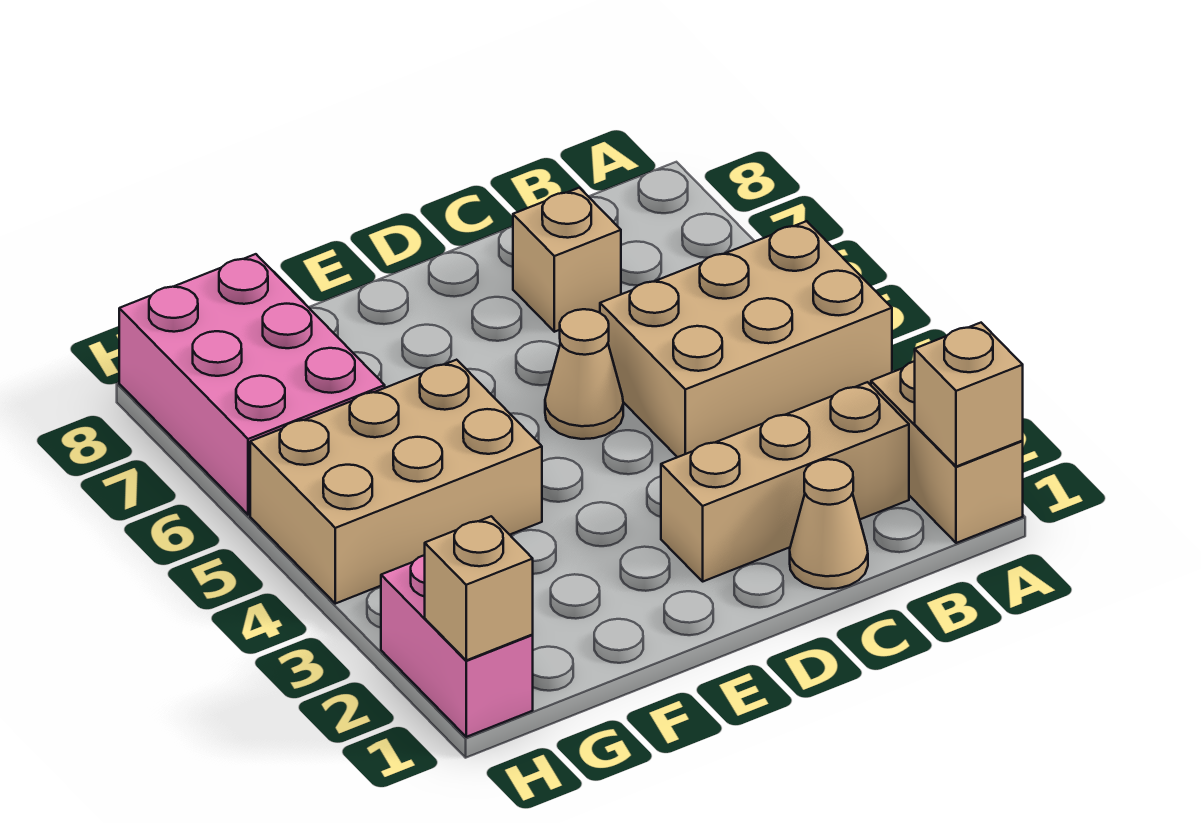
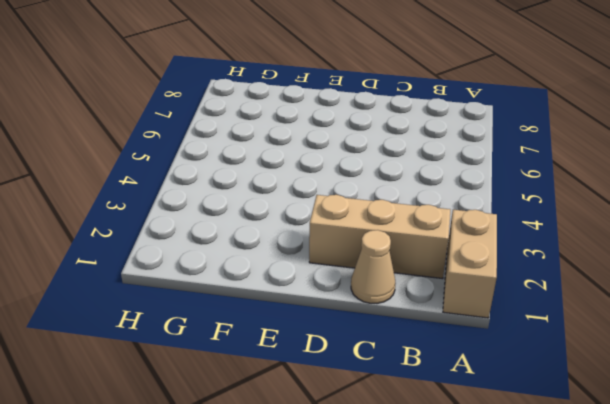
none -> tan 2x3 brick [600,221,892,457]
none -> tan 1x1 brick [513,188,621,332]

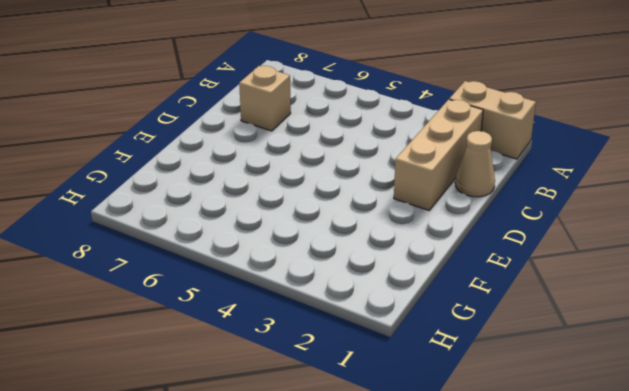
none -> tan 2x3 brick [600,221,892,457]
none -> tan 1x1 cone [545,309,623,439]

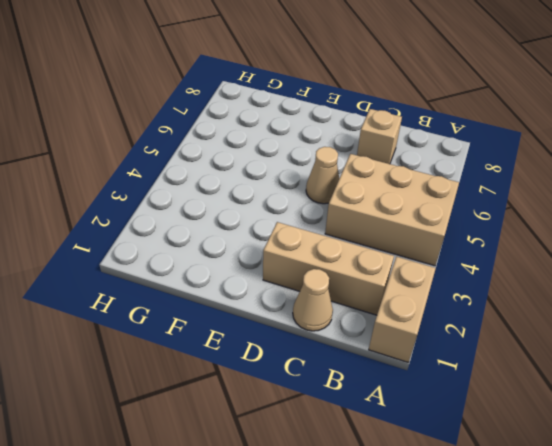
none -> tan 2x3 brick [250,360,542,604]
none -> pink 2x3 brick [119,254,385,515]

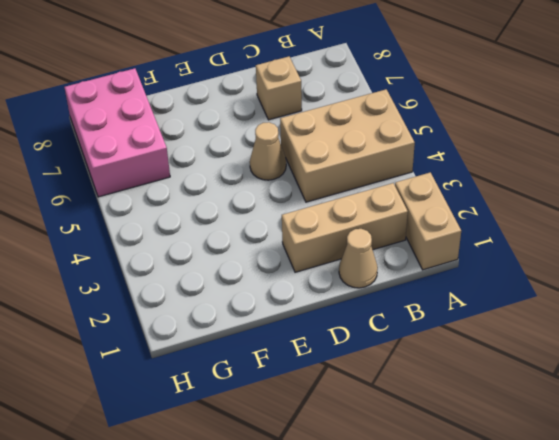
none -> tan 2x3 brick [250,360,542,604]
none -> pink 1x2 brick [381,555,533,737]

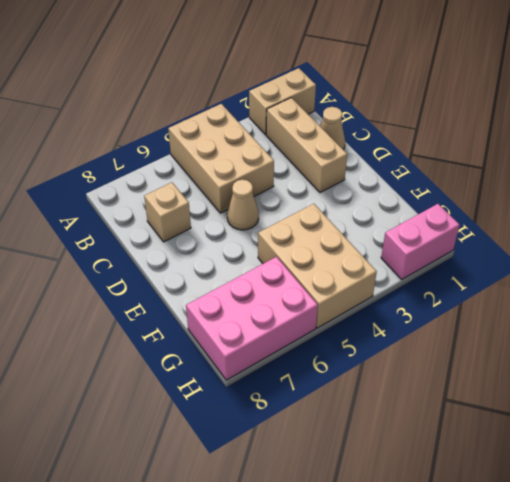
none -> tan 1x1 brick [915,323,1023,467]
none -> tan 1x1 brick [425,516,533,660]

